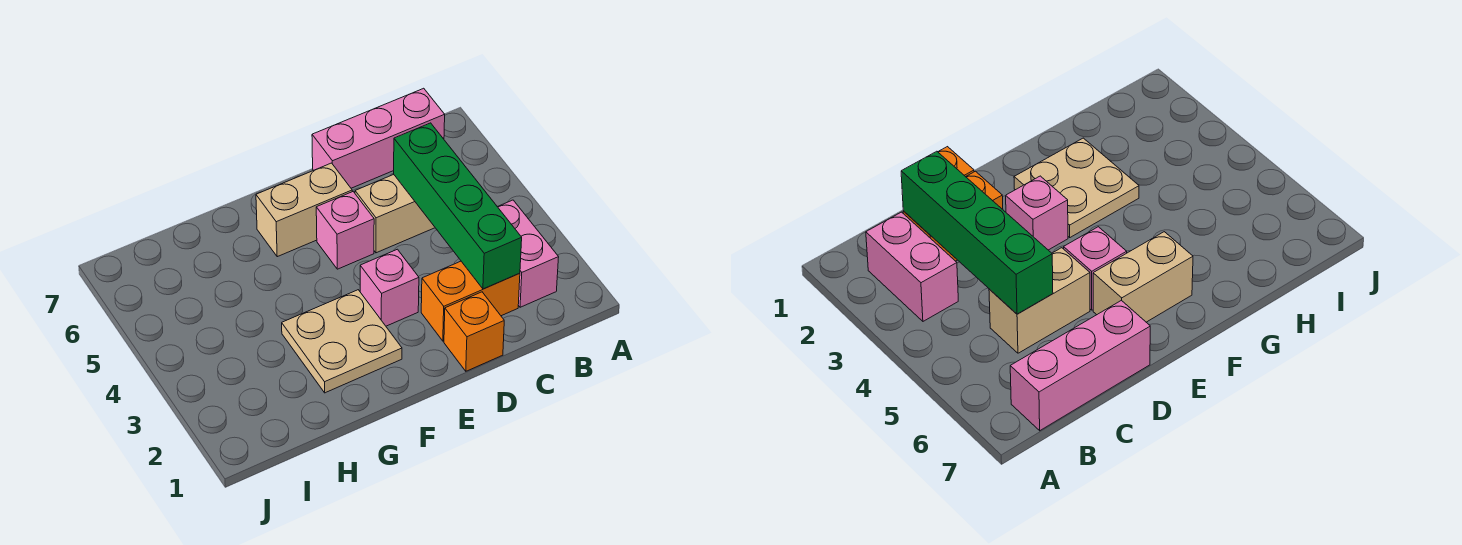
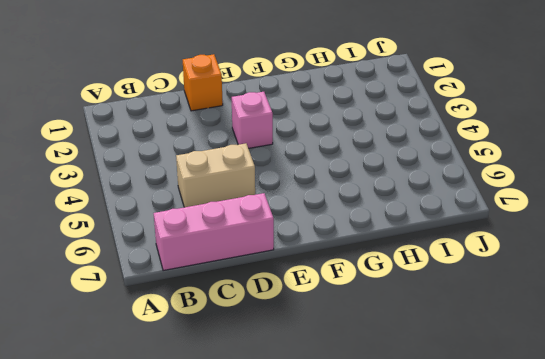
none -> pink 1x2 brick [498,200,559,307]
none -> orange 1x2 brick [421,261,520,341]

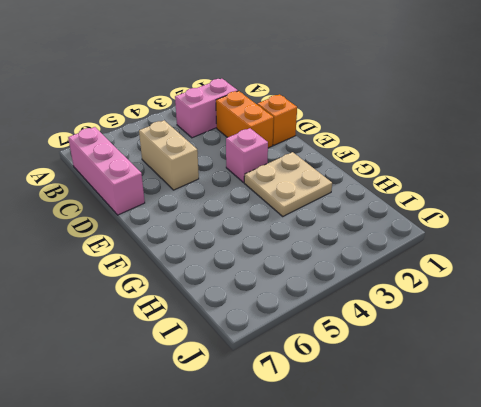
none -> pink 1x1 brick [316,192,374,269]
none -> tan 1x2 brick [256,163,352,257]

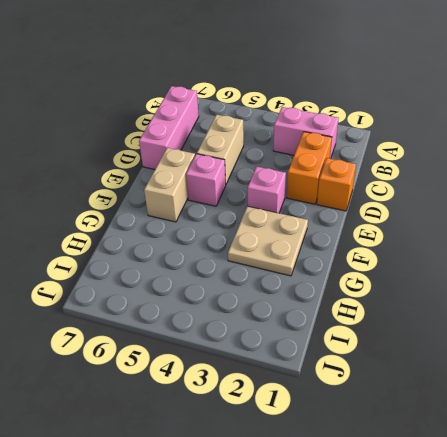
none -> green 1x4 brick [394,123,522,289]

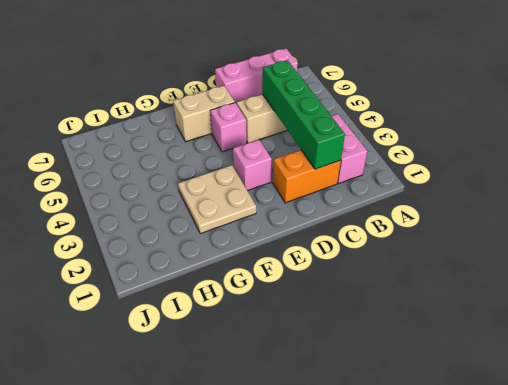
none -> orange 1x1 brick [444,292,504,371]

